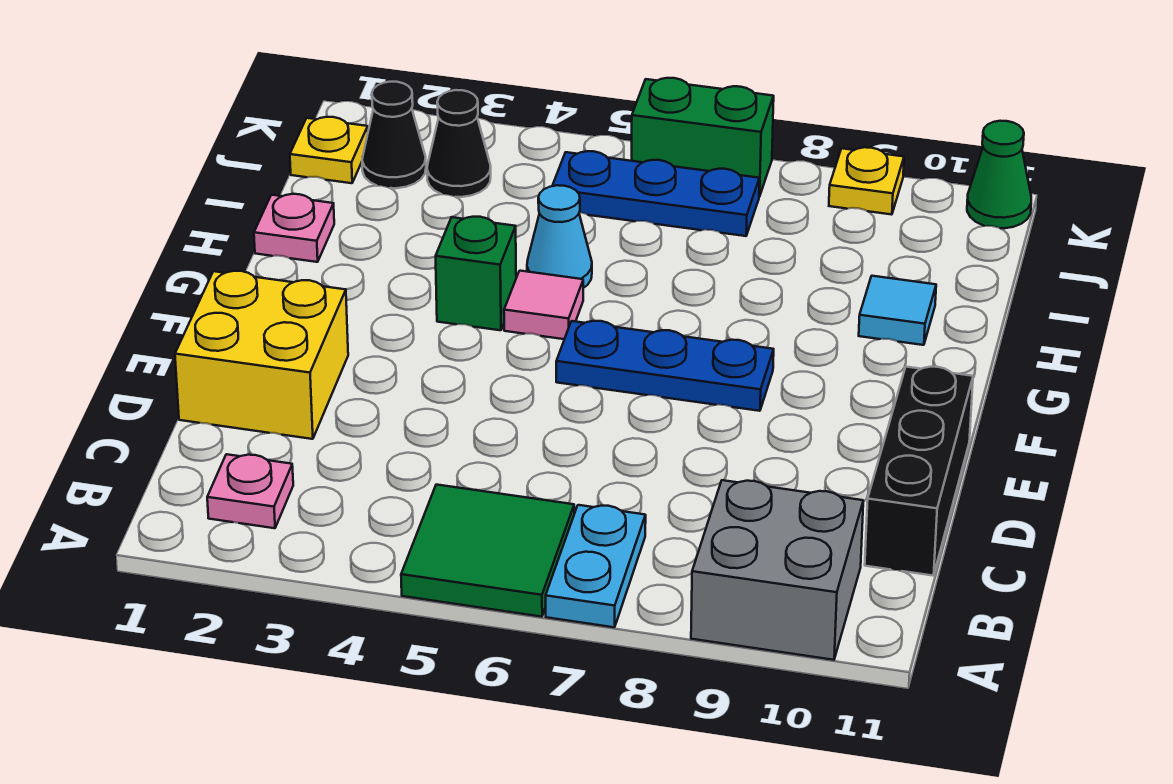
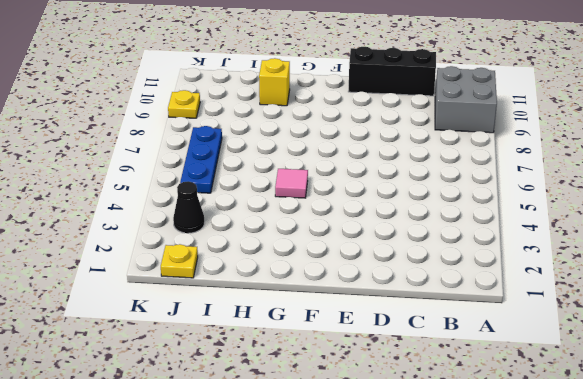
yellow 1x1 brick [259,58,290,106] -> cyan 1x1 tile [859,276,936,345]
none -> green 2x2 tile [401,485,574,617]
none -> cyan 1x2 plate [546,505,646,627]
none -> pink 1x1 plate [207,454,293,528]

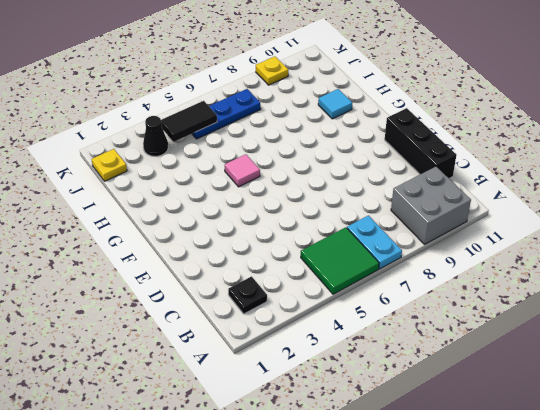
black 1x1 plate [228,276,267,314] -> pink 1x1 plate [207,454,293,528]
black 1x2 tile [161,101,217,142] -> none
none -> yellow 2x2 brick [175,271,348,439]
none -> blue 1x3 plate [556,321,774,411]
none -> green 1x1 brick [436,217,516,330]

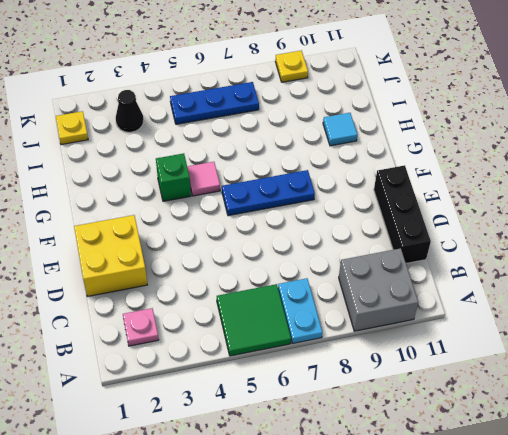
none -> pink 1x1 plate [254,194,334,262]
none -> cyan 1x1 cone [527,185,592,288]
none -> black 1x1 cone [362,82,426,188]

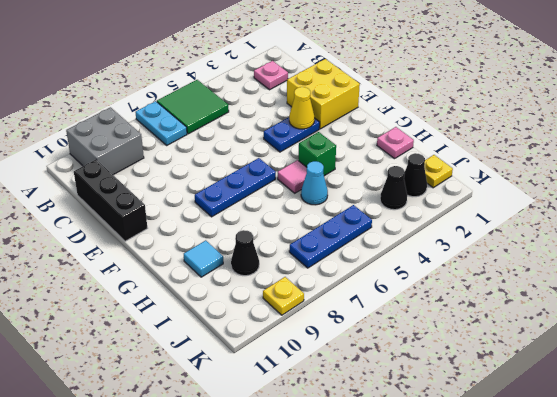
blue 1x2 plate [264,117,320,152] -> none
yellow 1x1 cone [289,87,314,129] -> none
black 1x1 cone [231,230,259,276] -> none
none -> green 1x2 brick [632,78,774,197]
none -> green 1x1 cone [967,121,1031,228]

